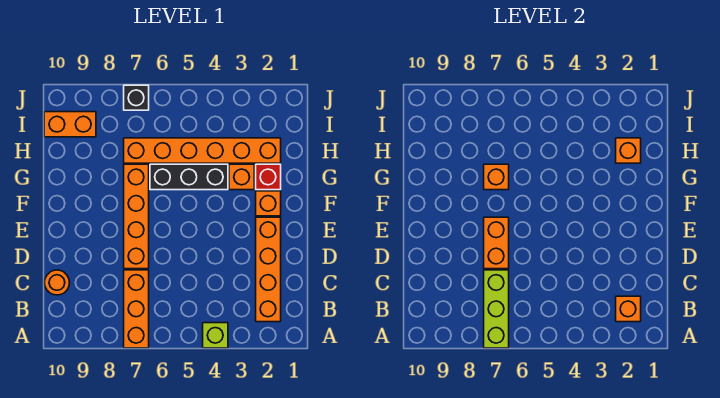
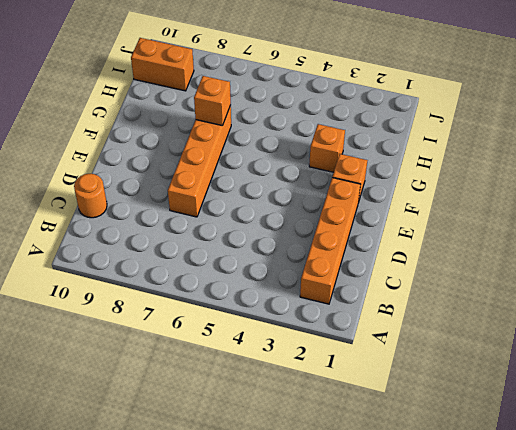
none -> lime 1x1 brick [203,323,228,348]
none -> orange 1x3 brick [124,270,149,348]
none -> red 1x1 brick [256,164,281,190]

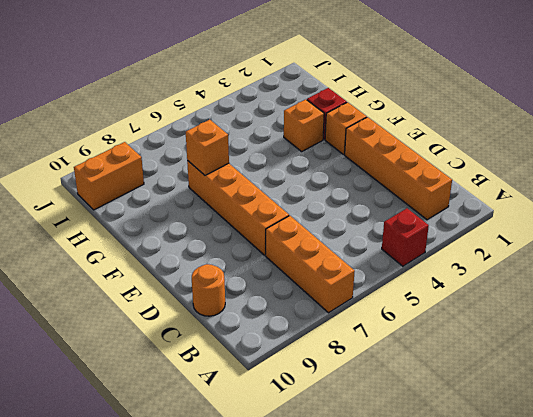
red 1x1 brick [382,208,429,266] -> lime 1x1 brick [203,323,228,348]
none -> black 1x3 brick [150,164,228,190]
none -> orange 1x6 brick [124,138,281,163]
none -> black 1x1 brick [124,85,149,110]

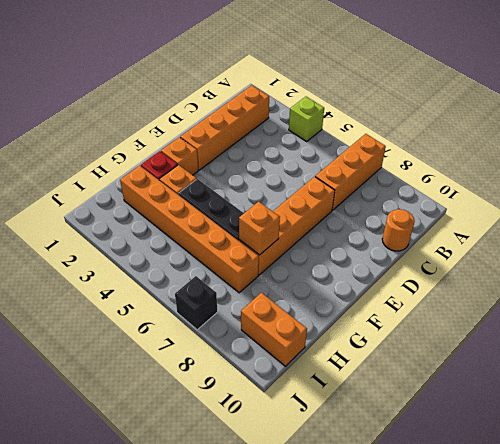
none -> lime 1x3 brick [484,270,509,348]
none -> orange 1x1 brick [616,296,641,322]
none -> orange 1x2 brick [484,217,509,269]

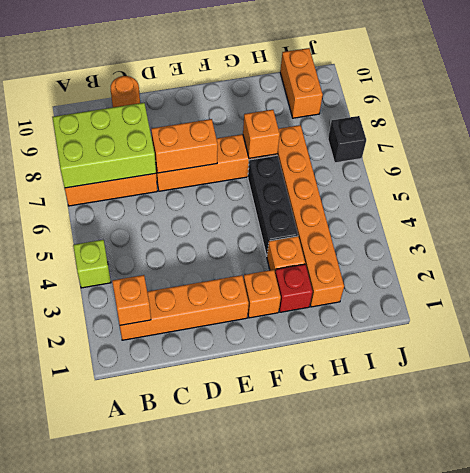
lime 2x3 brick [52,103,156,188] -> lime 1x3 brick [484,270,509,348]
none -> orange 1x1 brick [616,138,641,163]

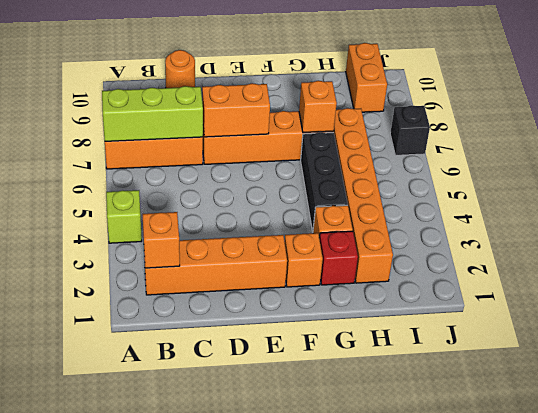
none -> orange 1x1 brick [616,138,641,163]

